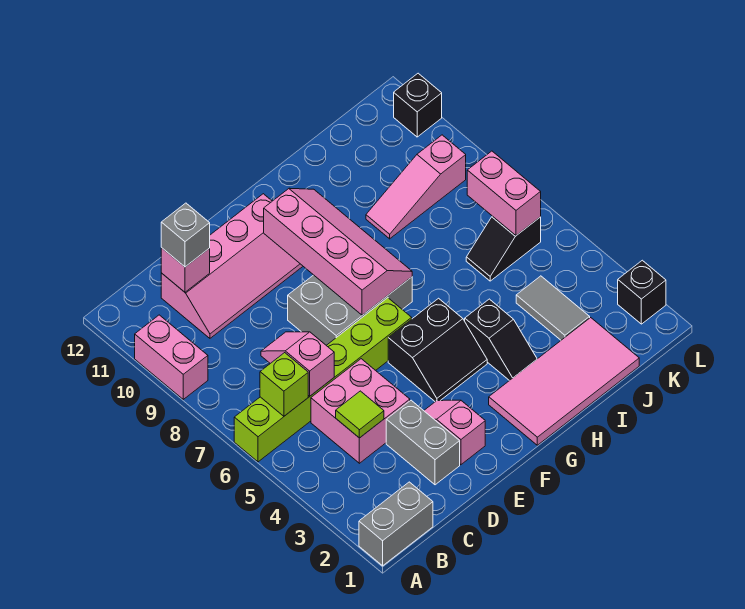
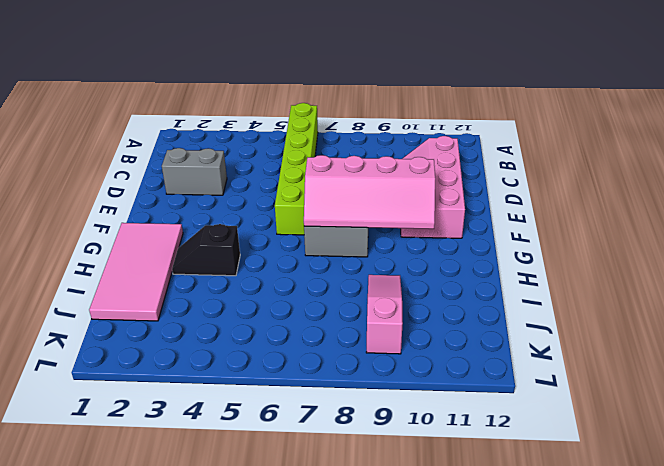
none -> grey 1x2 brick [359,482,433,566]
none -> pink 1x2 brick [135,315,208,399]
none -> pink 2x2 brick [311,359,410,463]

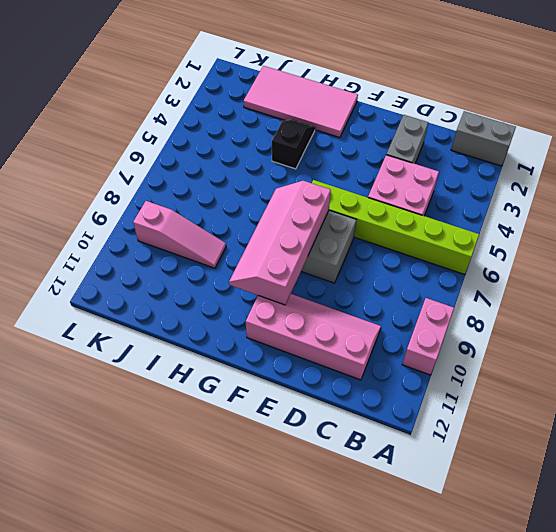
none -> pink 1x2 slope [424,400,485,465]
none -> black 2x2 slope [388,298,487,402]
none -> grey 1x2 tile [516,276,590,340]

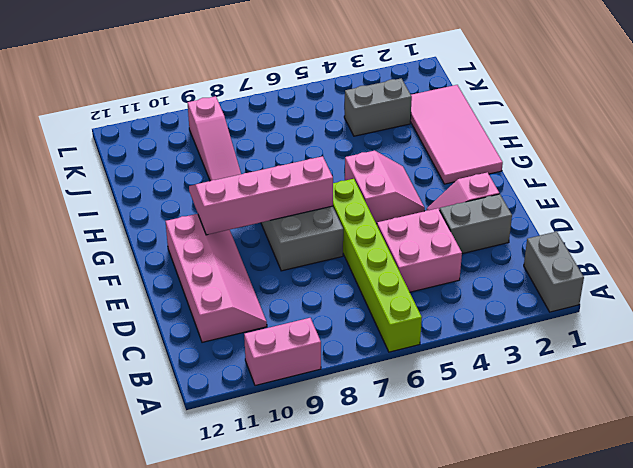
pink 2x2 slope [345,151,425,224] -> black 2x2 slope [388,298,487,402]
grey 1x2 brick [344,78,412,136] -> grey 1x2 tile [516,276,590,340]
none -> black 1x2 slope [465,299,537,381]
none -> black 1x2 slope [466,216,541,281]
none -> black 1x1 brick [618,260,666,324]

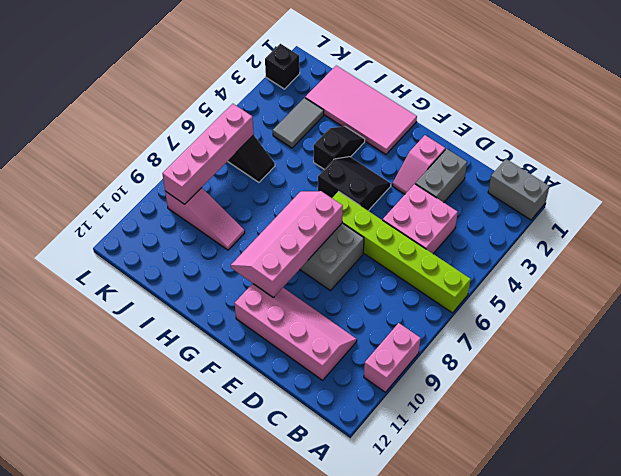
pink 1x4 brick [162,104,254,204] -> pink 1x2 brick [467,151,541,235]
none -> black 1x1 brick [394,73,442,137]
none -> lime 1x1 brick [260,353,308,416]
none -> lime 1x1 tile [336,391,384,438]

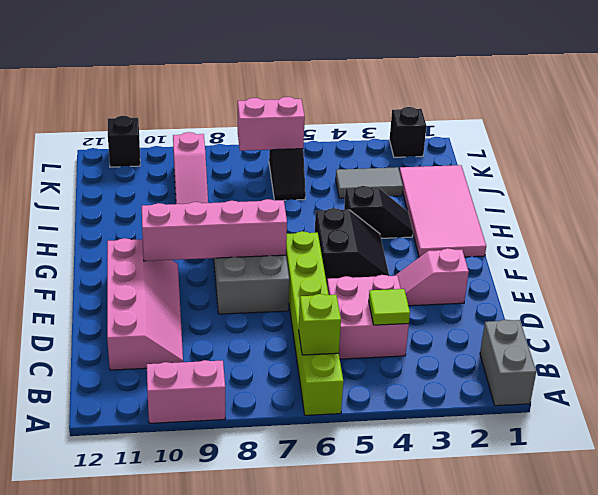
none -> grey 1x2 brick [386,400,460,485]
none -> pink 1x2 slope [261,332,334,396]
none -> pink 1x1 brick [161,248,210,292]

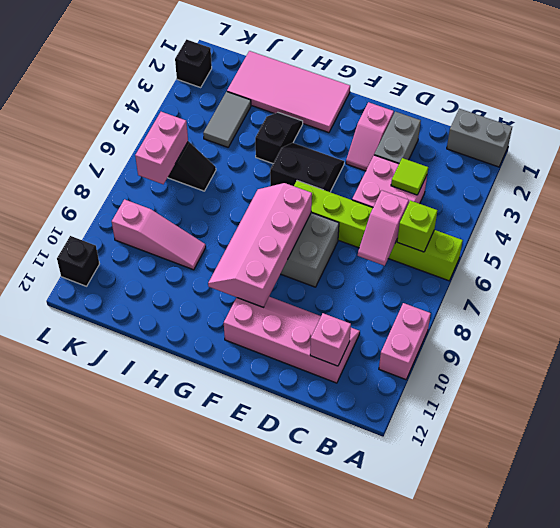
none -> grey 1x1 brick [161,203,210,267]

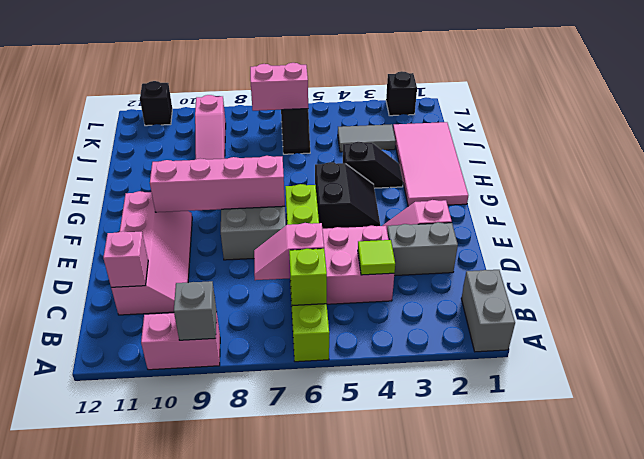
grey 1x1 brick [174,281,217,340] -> grey 1x1 brick moved to [161,203,210,267]

